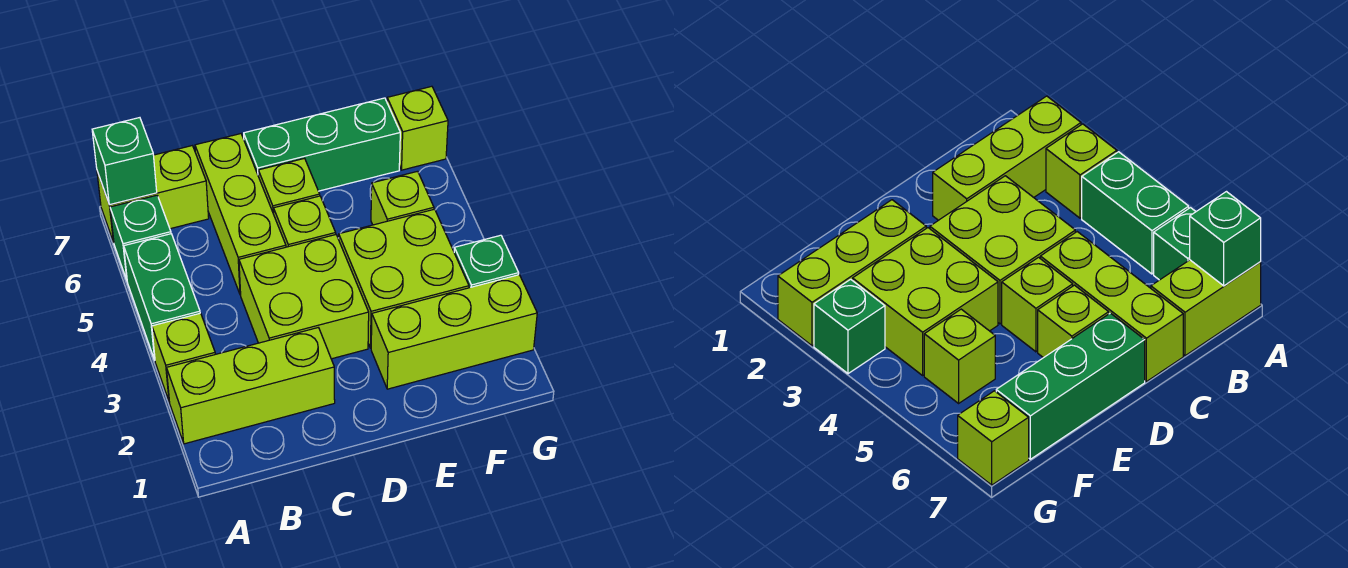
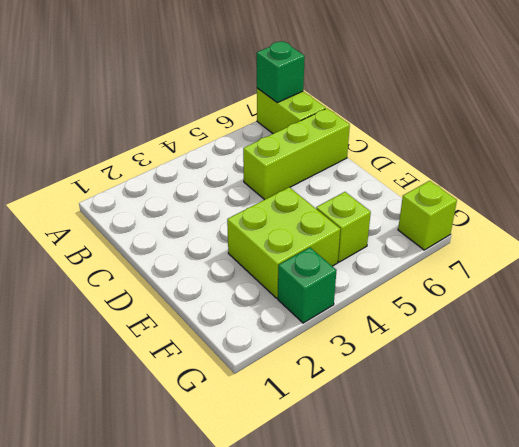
none -> lime 1x3 brick [167,328,335,444]
none -> lime 1x1 brick [152,313,215,400]
none -> green 1x2 brick [124,234,200,360]

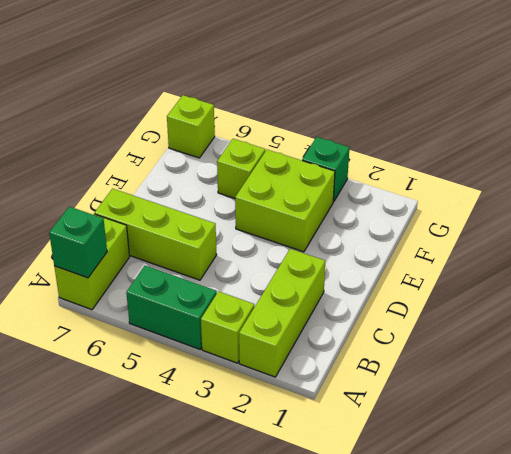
none -> green 1x1 brick [110,195,171,280]
none -> lime 2x2 brick [239,235,369,359]
none -> lime 1x1 brick [274,196,336,247]

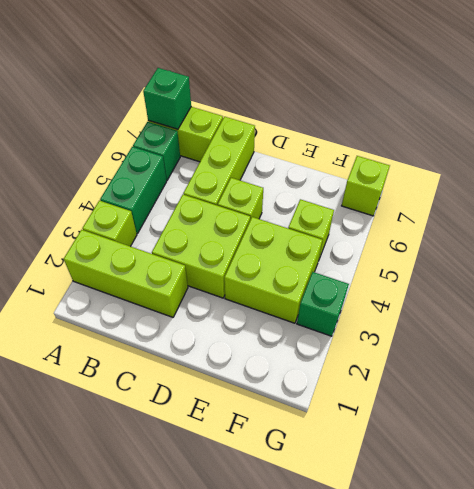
none -> lime 1x1 brick [258,158,320,214]
none -> green 1x3 brick [244,98,400,191]
none -> lime 1x3 brick [371,275,537,389]

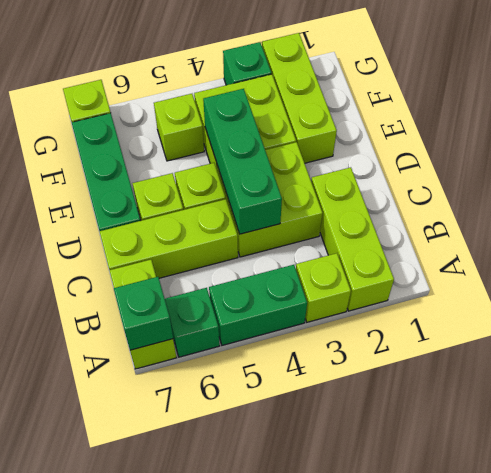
green 1x3 brick [203,89,282,234] -> none

